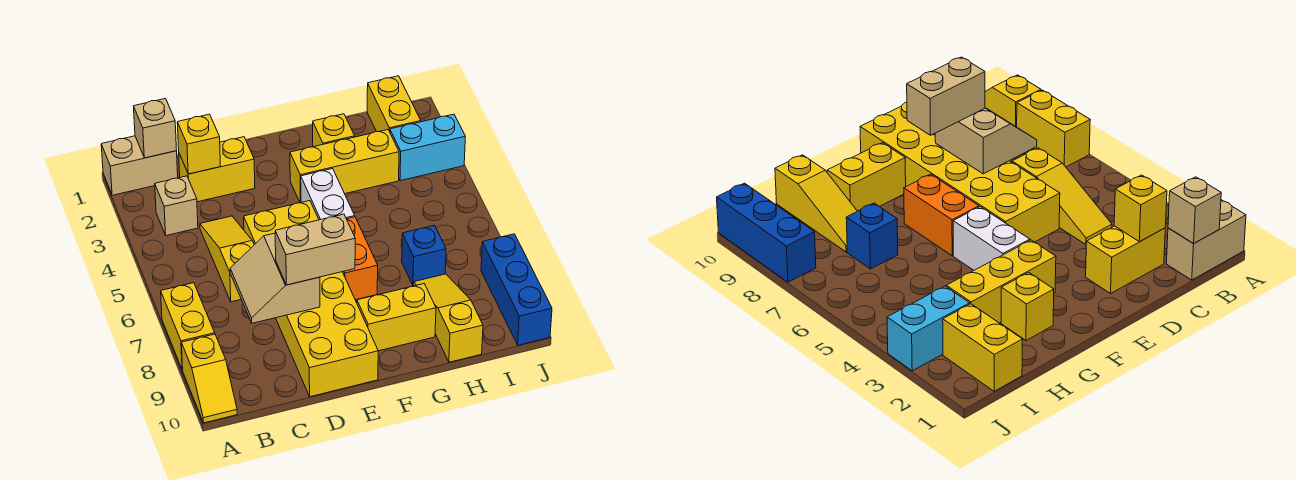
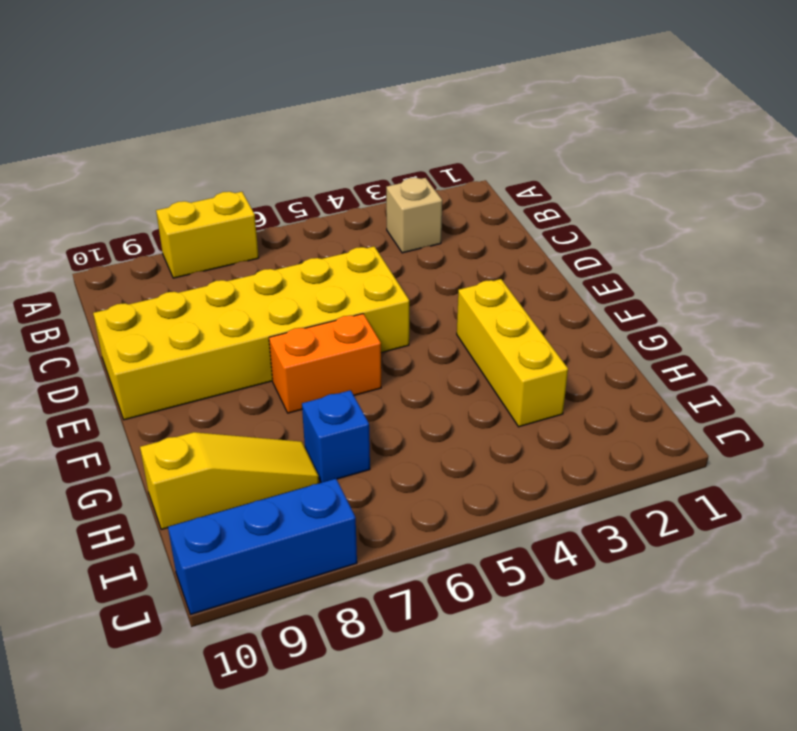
none -> tan 1x2 brick [101,136,178,195]
none -> yellow 1x2 slope [181,334,237,423]
none -> yellow 1x2 brick [179,137,255,202]

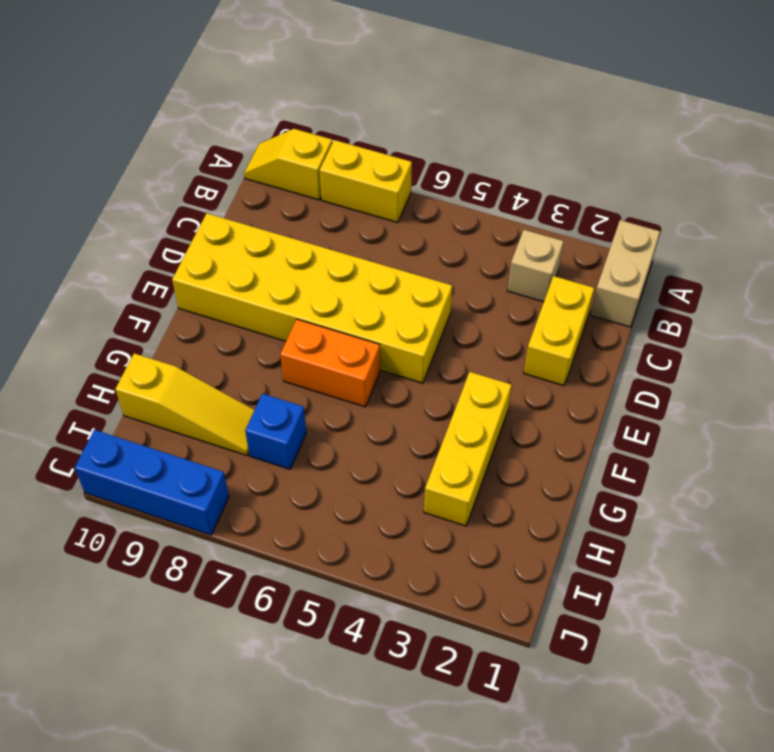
none -> yellow 1x3 slope [200,216,254,302]
none -> white 1x2 brick [301,169,355,220]
none -> yellow 1x2 brick [357,284,436,351]

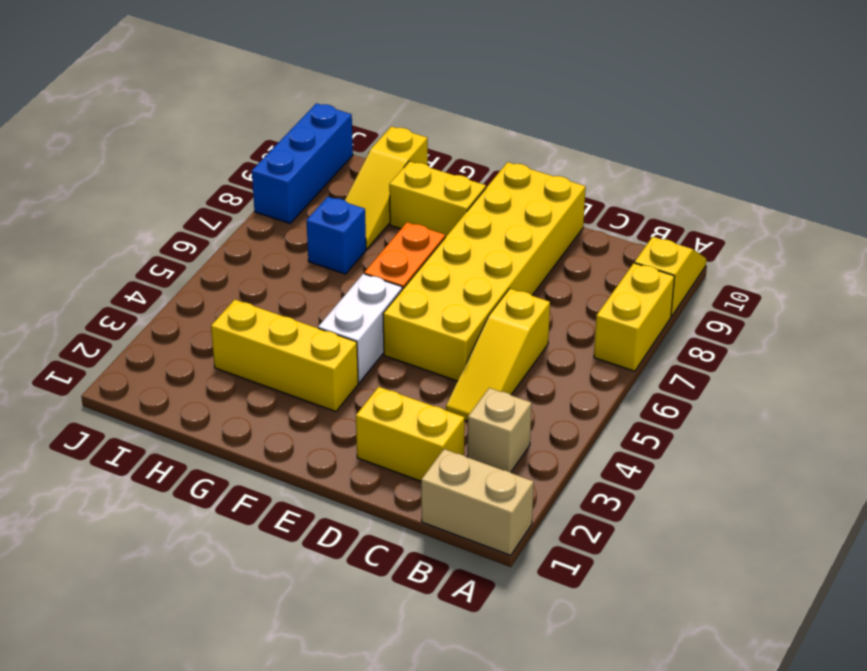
none -> yellow 1x1 brick [313,114,355,147]
none -> yellow 1x2 brick [367,76,421,132]
none -> cyan 1x2 brick [390,114,465,181]

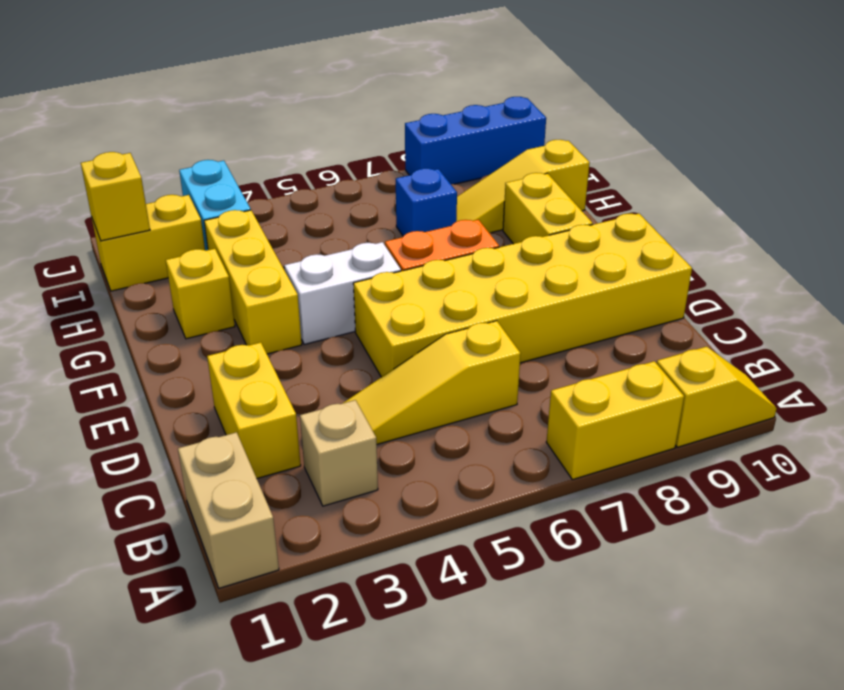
yellow 1x1 brick [81,152,150,241] -> yellow 1x1 brick moved to [177,114,220,174]
none -> tan 1x1 brick [134,99,177,158]
none -> tan 2x2 slope [230,233,320,323]
none -> tan 1x2 brick [275,214,355,285]

